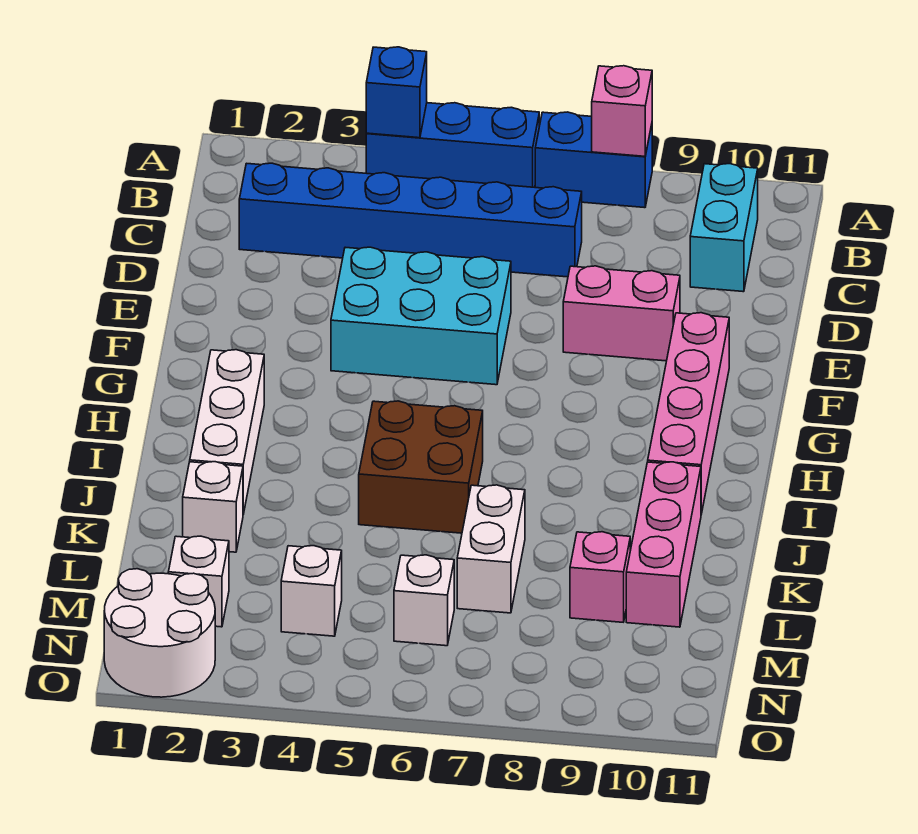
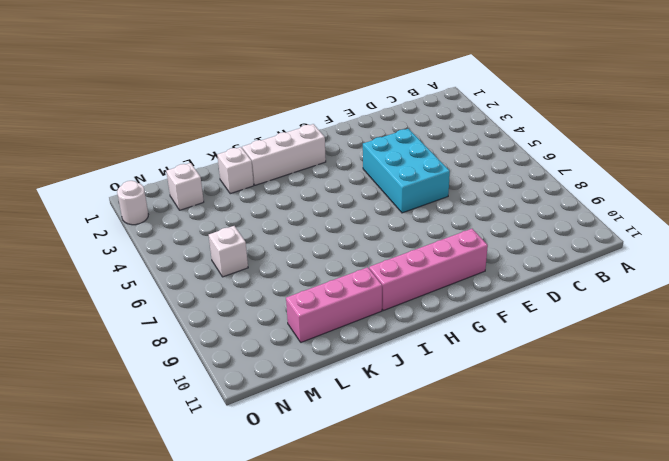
white 1x1 round brick [117,181,148,225] -> white 2x2 round brick [104,569,215,697]
none -> blue 1x3 brick [366,103,539,187]
none -> blue 1x2 brick [535,112,652,208]
none -> cyan 1x2 brick [690,164,758,292]

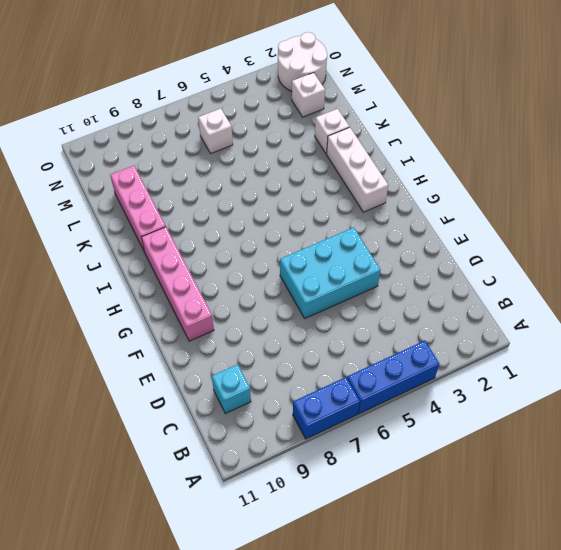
cyan 1x1 brick [212,364,251,414] -> cyan 1x2 brick [690,164,758,292]
none -> blue 1x6 brick [239,163,582,277]
none -> pink 1x2 brick [563,266,680,361]
none -> brown 2x2 brick [359,401,483,533]

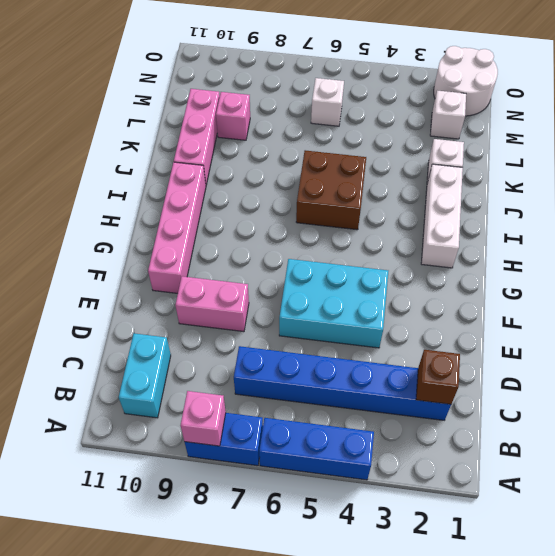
brown 1x1 brick [416,350,460,404] -> none
none -> white 1x2 brick [457,485,525,613]
none -> white 1x1 brick [281,546,342,636]
none -> blue 1x1 brick [366,47,427,138]

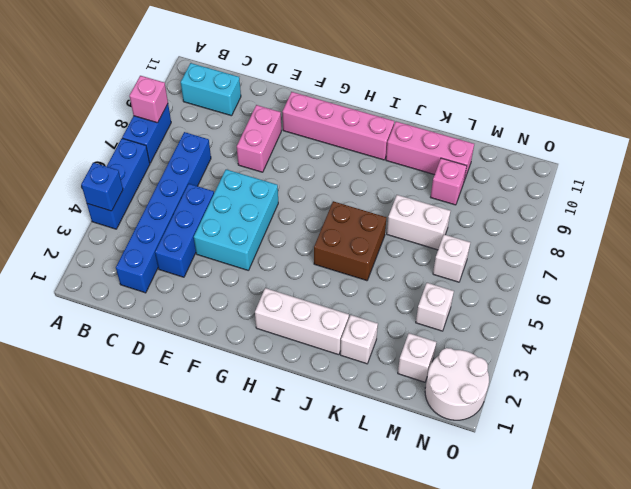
blue 1x3 brick [155,184,214,277] -> none

